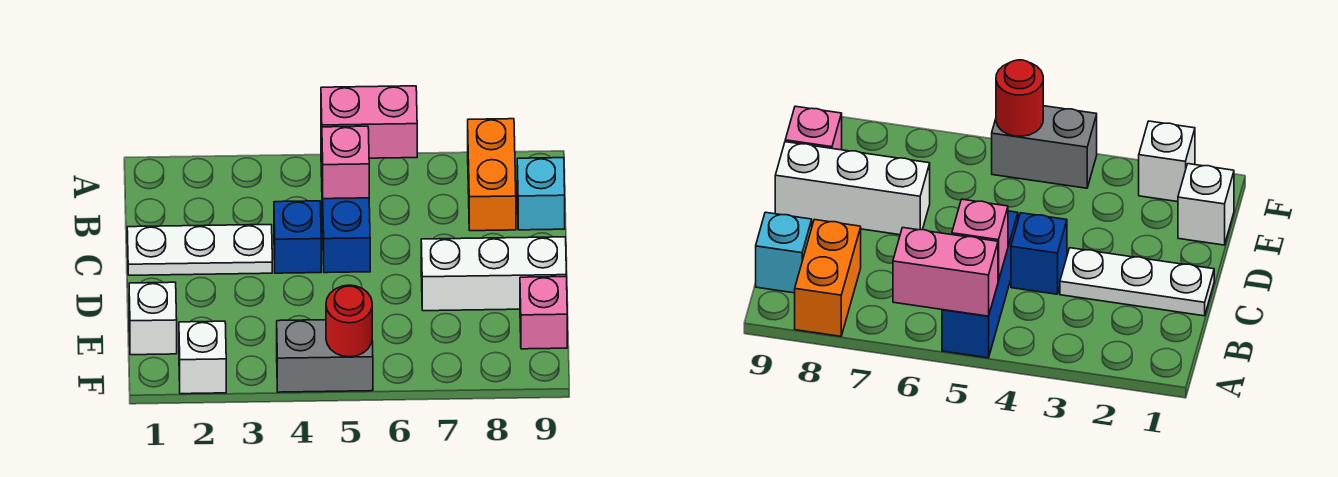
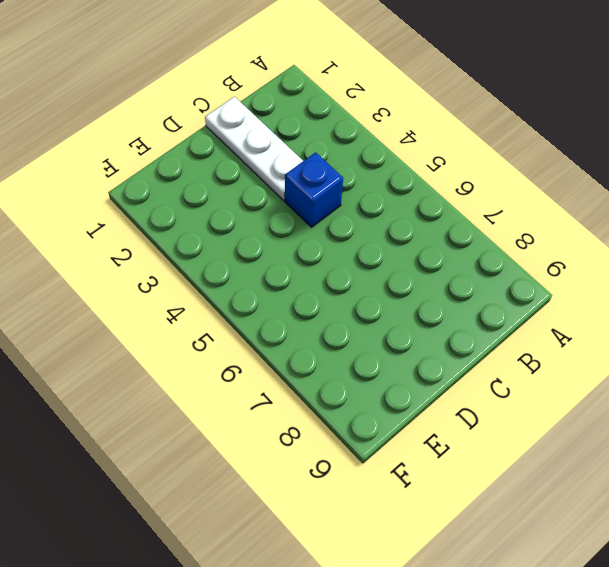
none -> blue 1x3 brick [321,143,370,273]
none -> orange 1x2 brick [468,119,516,231]
none -> cyan 1x1 brick [517,158,565,230]

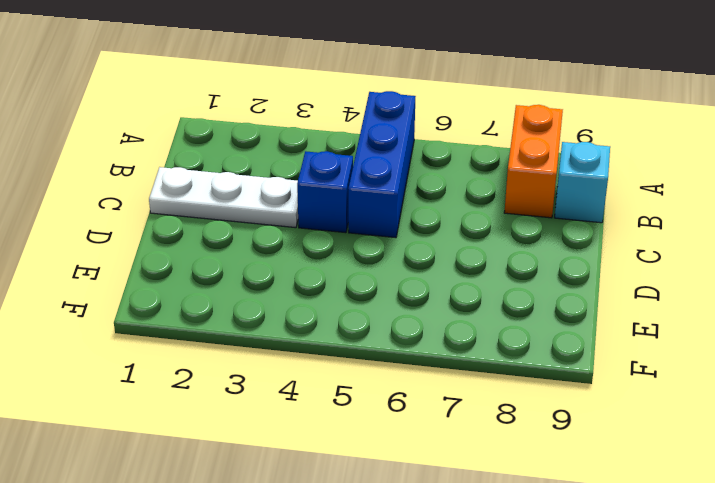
none -> white 1x3 brick [421,237,566,311]
none -> white 1x1 brick [129,282,177,355]
none -> pink 1x1 brick [520,277,567,349]

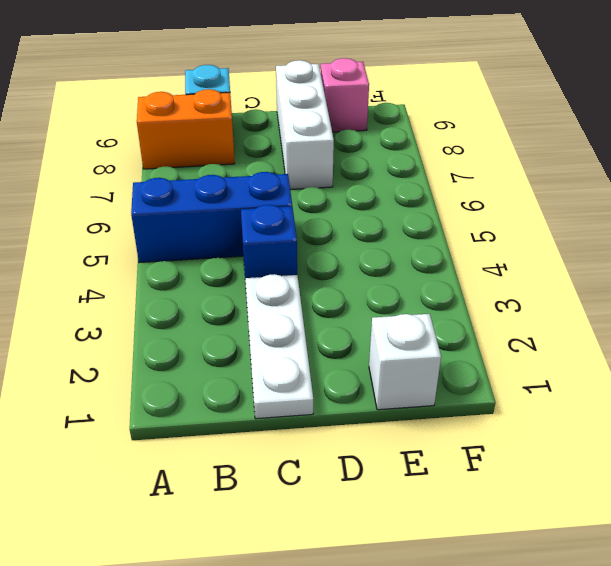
none -> white 1x1 brick [179,321,226,394]
none -> grey 1x2 brick [277,320,373,392]
none -> pink 1x2 brick [321,86,417,158]

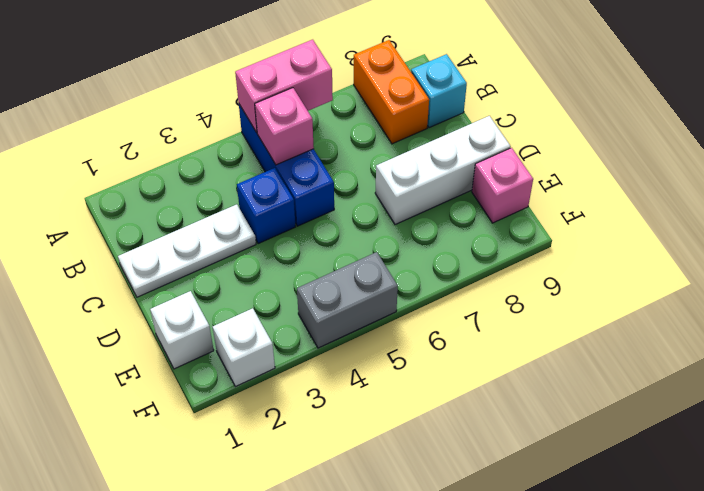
none -> red 1x1 round brick [326,285,372,357]

